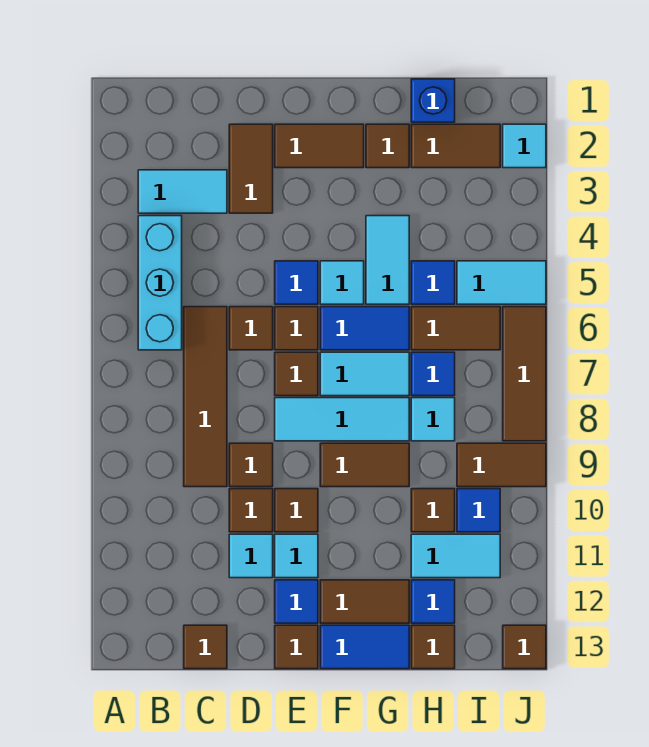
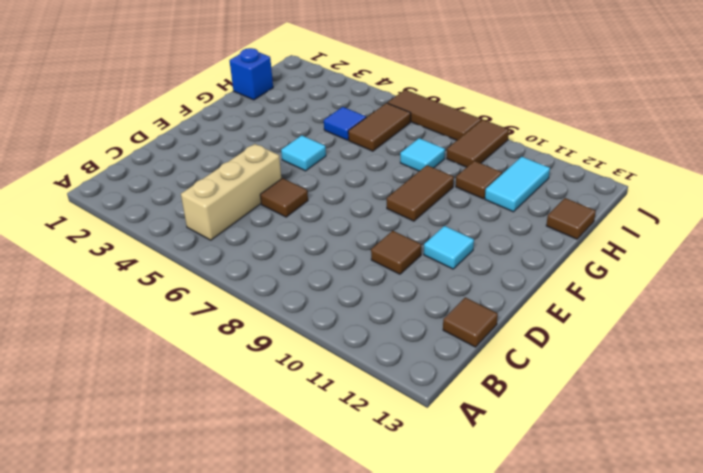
tan 1x3 brick [181,144,281,240] -> cyan 1x3 brick [138,216,182,350]
none -> cyan 1x2 tile [138,170,227,213]
none -> brown 1x4 tile [184,307,227,487]
none -> brown 1x2 tile [229,124,273,213]
none -> brown 1x1 tile [229,443,273,487]

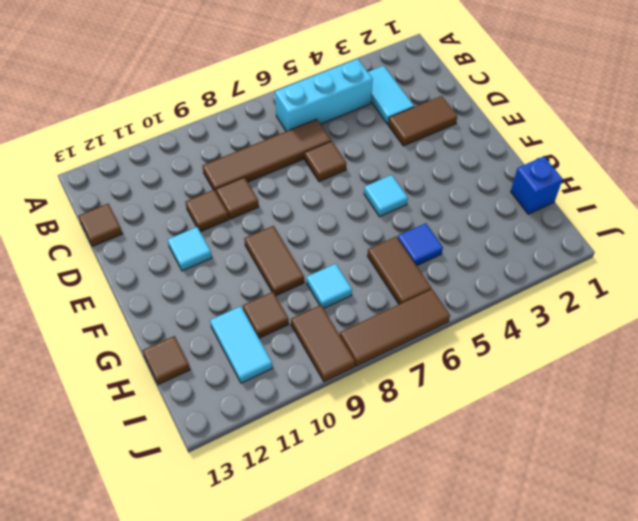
none -> cyan 1x1 tile [229,534,273,578]
none -> brown 1x2 tile [275,124,364,168]
none -> blue 1x1 tile [275,261,318,304]
none -> brown 1x1 tile [275,307,318,350]

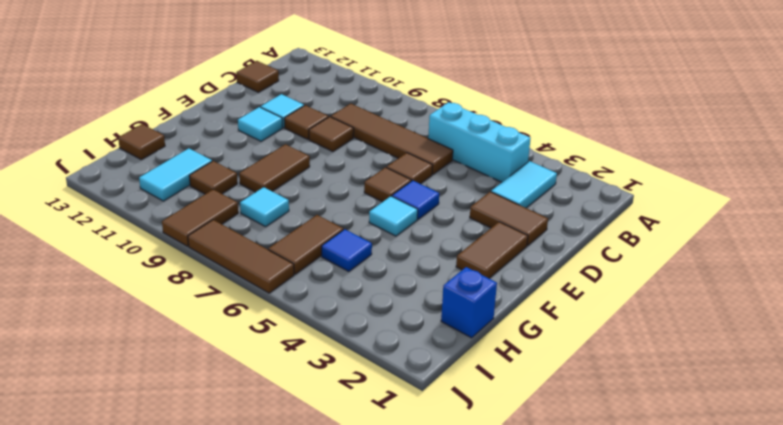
none -> brown 1x1 tile [275,352,318,396]
none -> cyan 1x3 tile [275,398,409,441]
none -> brown 1x1 tile [275,489,318,532]
none -> blue 1x1 tile [275,580,318,623]

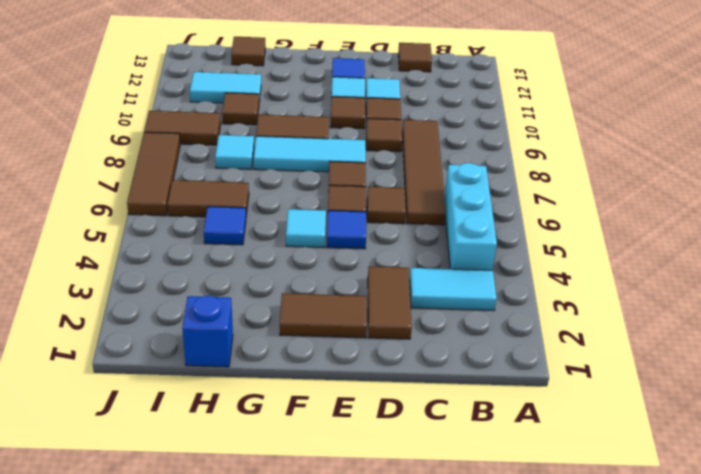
none -> brown 1x1 tile [275,625,318,669]
none -> blue 1x2 tile [320,307,409,350]
none -> cyan 1x2 tile [320,352,409,396]
none -> brown 1x2 tile [320,580,409,623]

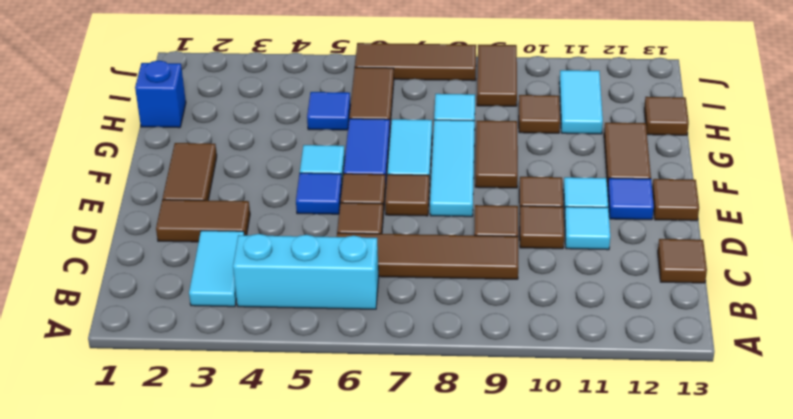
none -> blue 1x2 tile [320,625,409,669]
none -> brown 1x1 tile [366,124,409,168]
none -> cyan 1x2 tile [366,216,409,304]
none -> brown 1x2 tile [411,124,500,168]

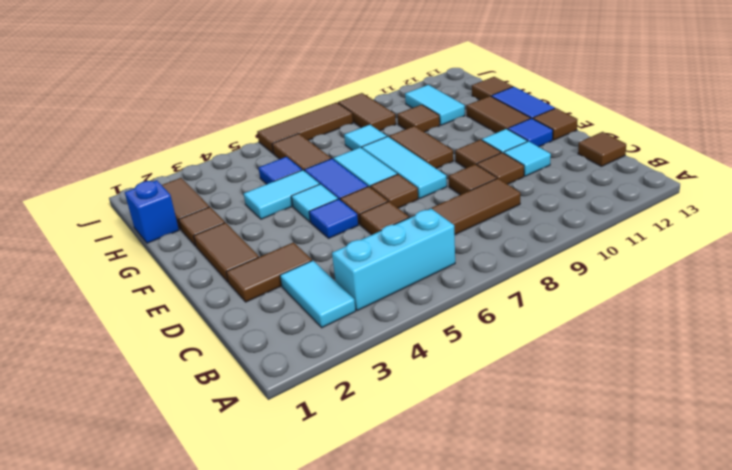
none -> blue 1x1 tile [411,352,455,396]
none -> blue 1x1 tile [411,580,455,623]
none -> cyan 1x2 tile [457,261,546,304]
none -> blue 1x1 tile [457,489,500,532]

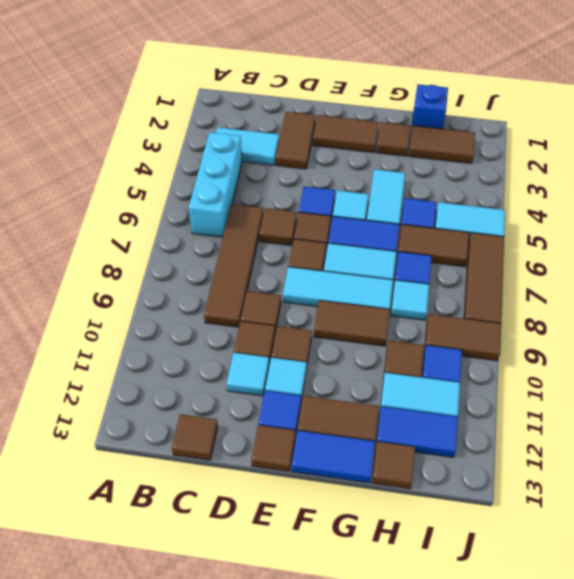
blue 1x2 tile [376,406,458,457] -> blue 1x1 tile [411,580,455,623]
none -> cyan 1x1 tile [503,124,546,168]
none -> brown 1x1 tile [503,625,546,669]

